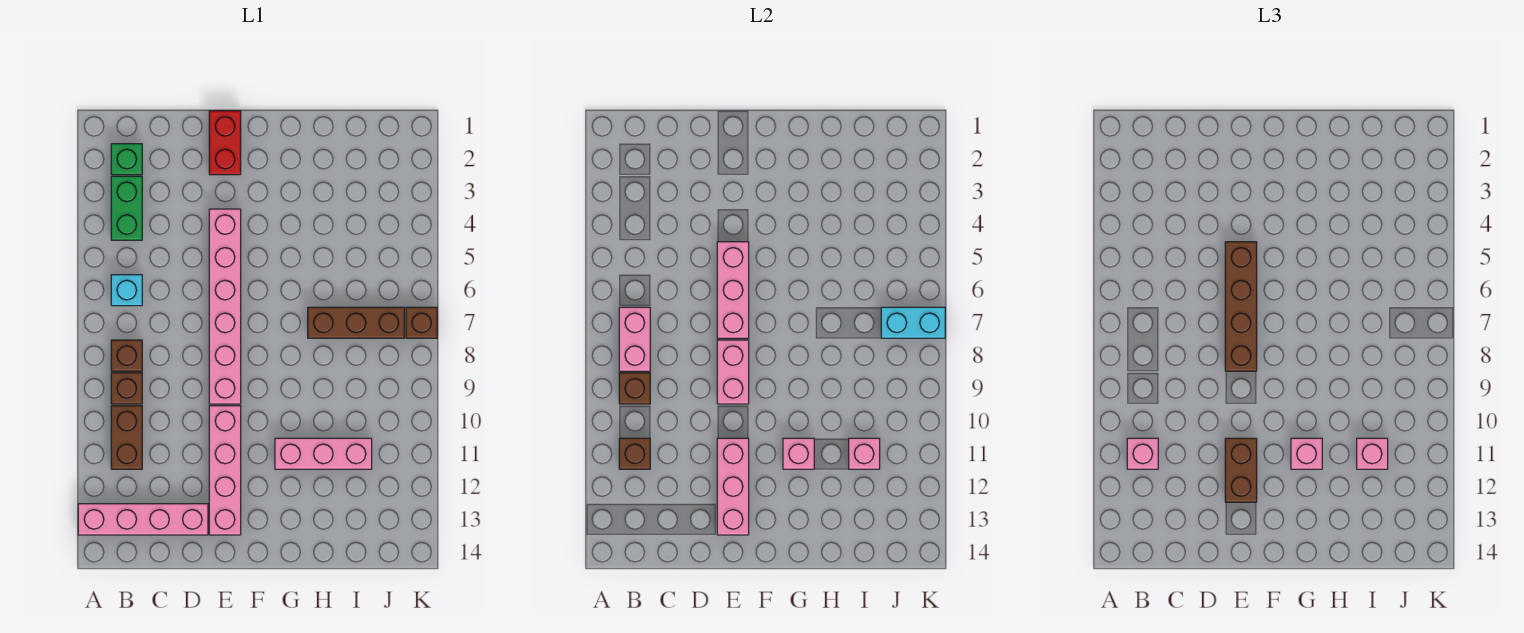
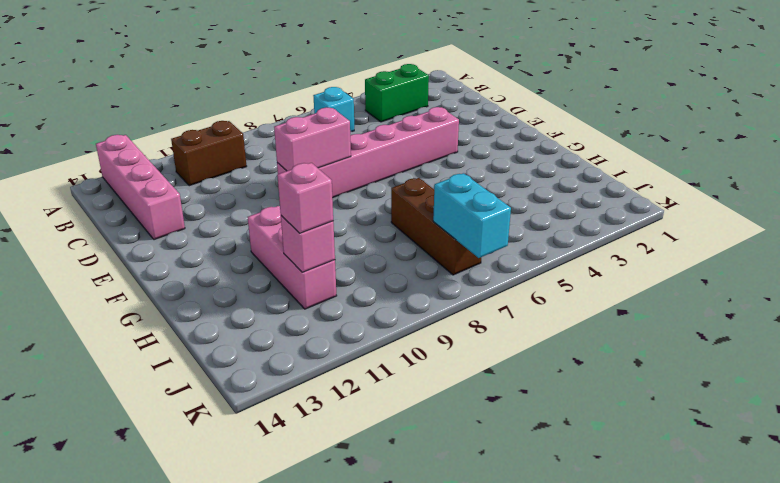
none -> green 1x1 brick [111,144,142,175]
none -> brown 1x1 brick [111,340,142,371]
none -> brown 1x1 brick [111,373,142,404]

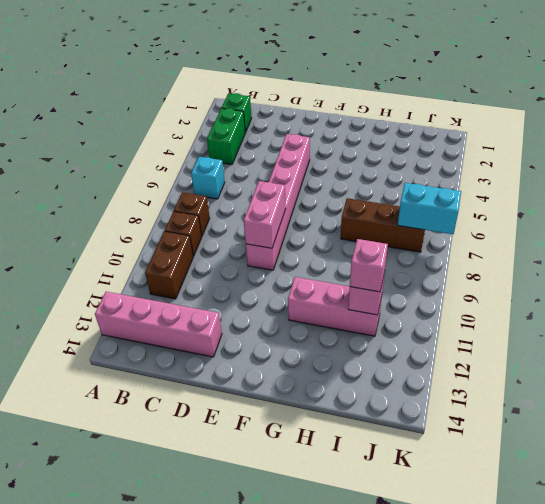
none -> red 1x2 brick [209,111,241,175]
none -> pink 1x4 brick [209,406,241,535]
none -> brown 1x1 brick [406,307,437,338]

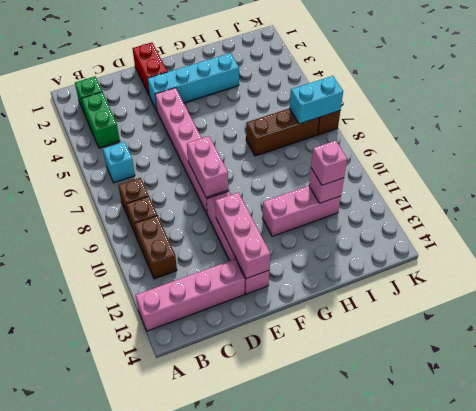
cyan 1x4 brick [147,53,239,111] -> none
none -> pink 1x2 brick [619,307,650,371]
none -> brown 1x1 brick [619,373,650,404]
none -> brown 1x1 brick [619,438,650,469]

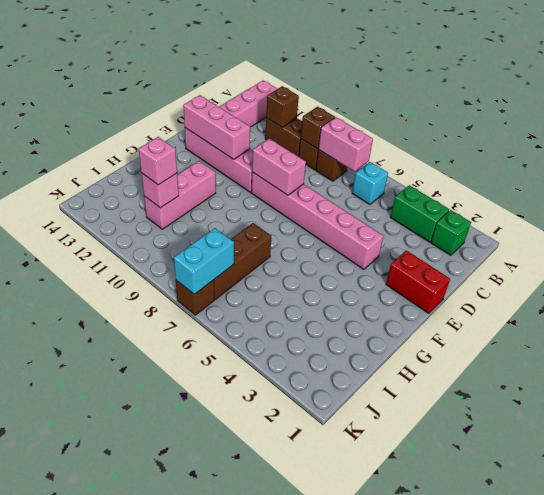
none -> pink 1x3 brick [717,242,749,338]
none -> pink 1x1 brick [783,438,814,469]
none -> pink 1x1 brick [1127,438,1158,469]

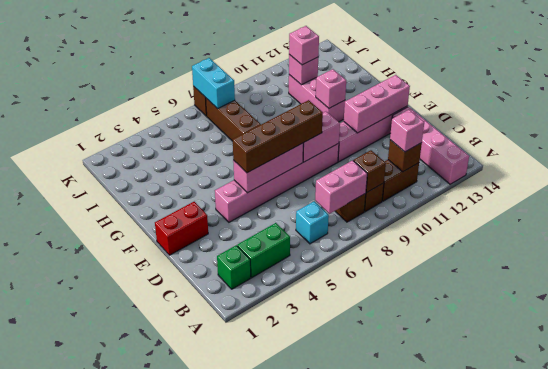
none -> brown 1x2 brick [1225,438,1257,502]
none -> pink 1x1 brick [1291,438,1322,469]

